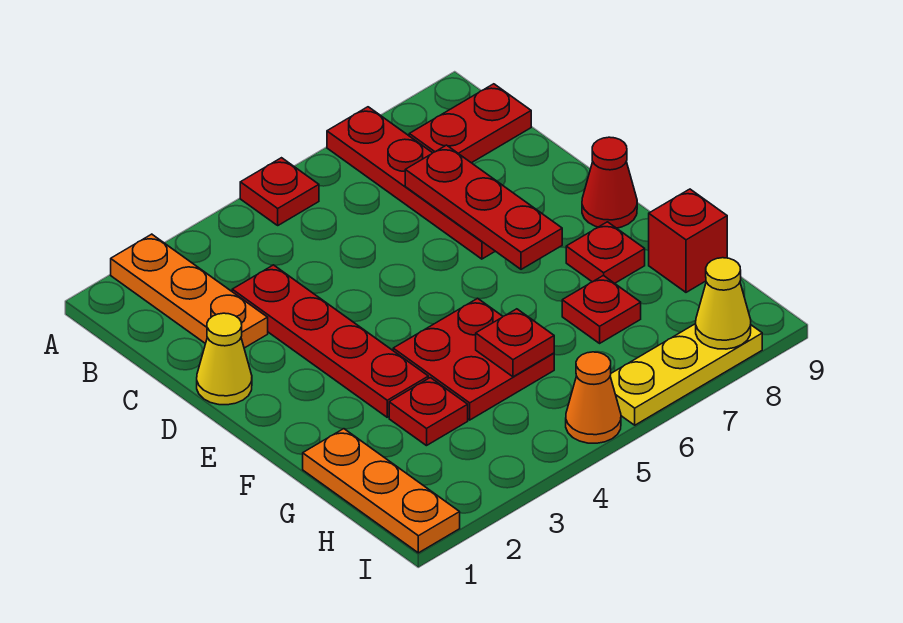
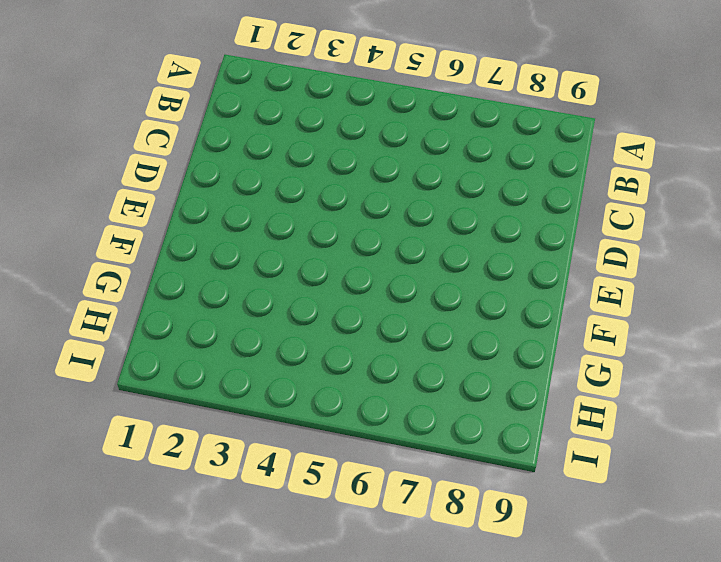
none -> orange 1x3 plate [111,234,268,348]
none -> red 1x1 plate [240,158,319,225]
none -> red 1x4 plate [327,107,495,259]

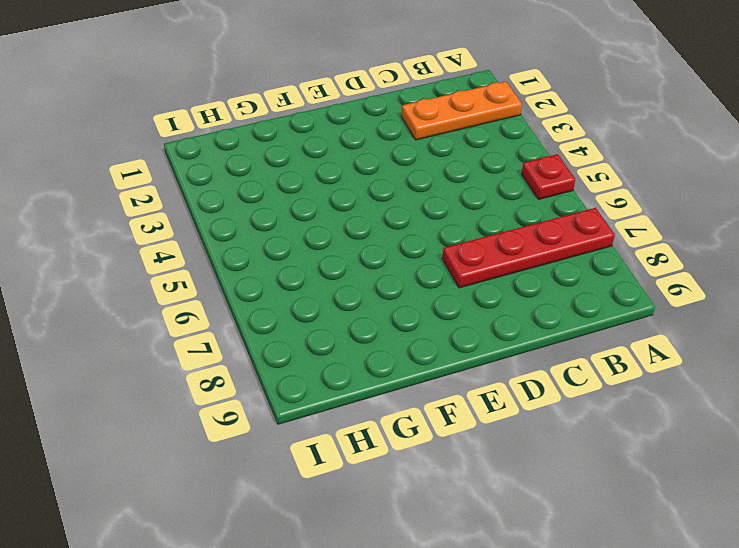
none -> red 1x2 plate [409,84,531,163]
none -> red 1x4 plate [232,265,428,417]
none -> yellow 1x1 cone [197,313,252,405]

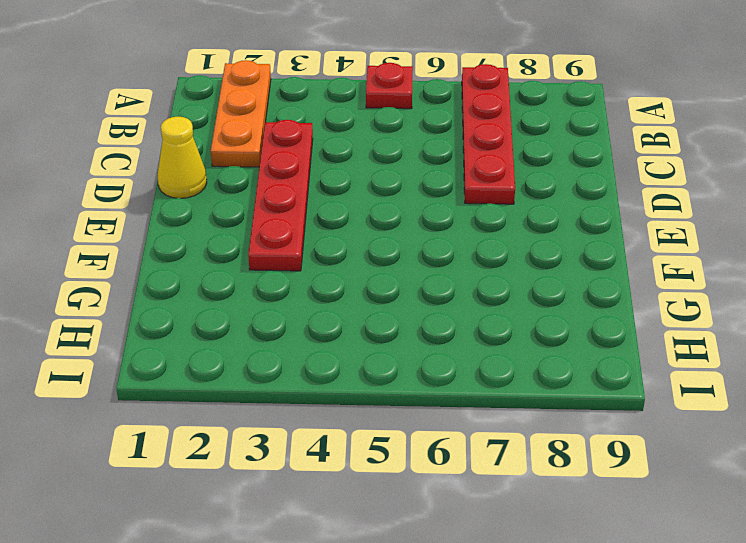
none -> red 1x2 plate [409,84,531,163]
none -> red 1x1 cone [582,137,637,228]
none -> red 2x2 plate [393,298,554,420]

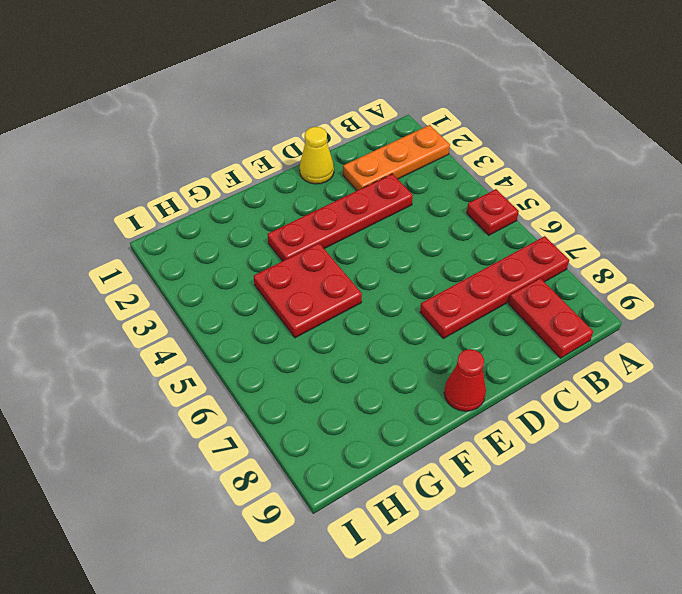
none -> red 1x1 plate [566,222,645,283]
none -> orange 1x3 plate [303,429,460,553]
none -> red 1x1 plate [389,378,468,446]

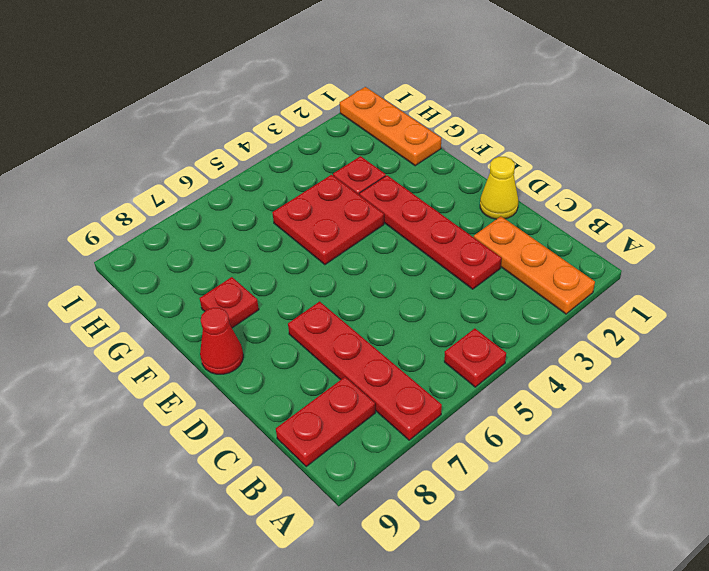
none -> red 1x1 plate [562,275,641,343]
none -> red 1x1 brick [649,189,727,292]
none -> orange 1x1 cone [566,352,621,443]

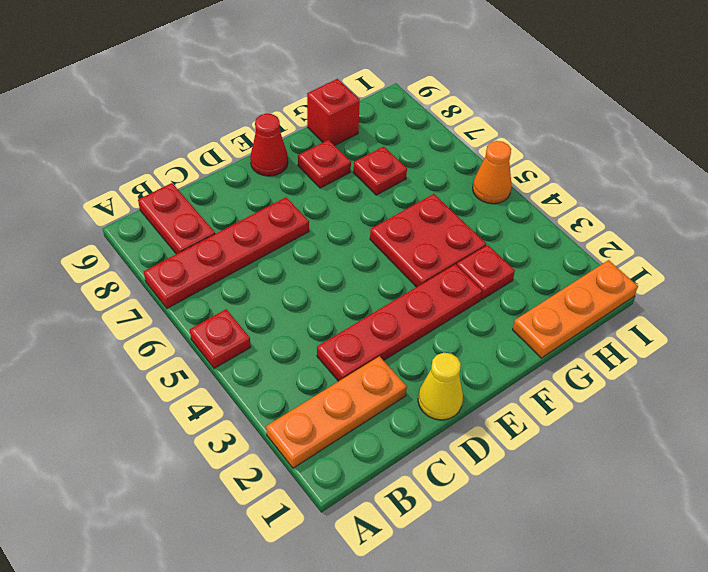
none -> yellow 1x3 plate [610,324,762,425]
none -> red 1x3 plate [405,145,562,269]
none -> red 1x1 plate [476,309,554,377]

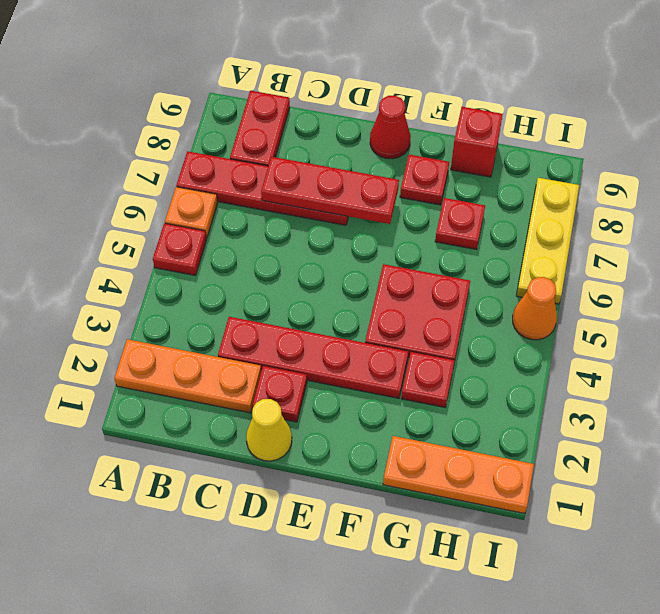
orange 1x1 plate [165,187,218,238] -> none
red 1x1 plate [252,366,307,422] -> red 1x1 plate moved to [476,309,554,377]
none -> yellow 1x1 cone [696,258,751,349]

